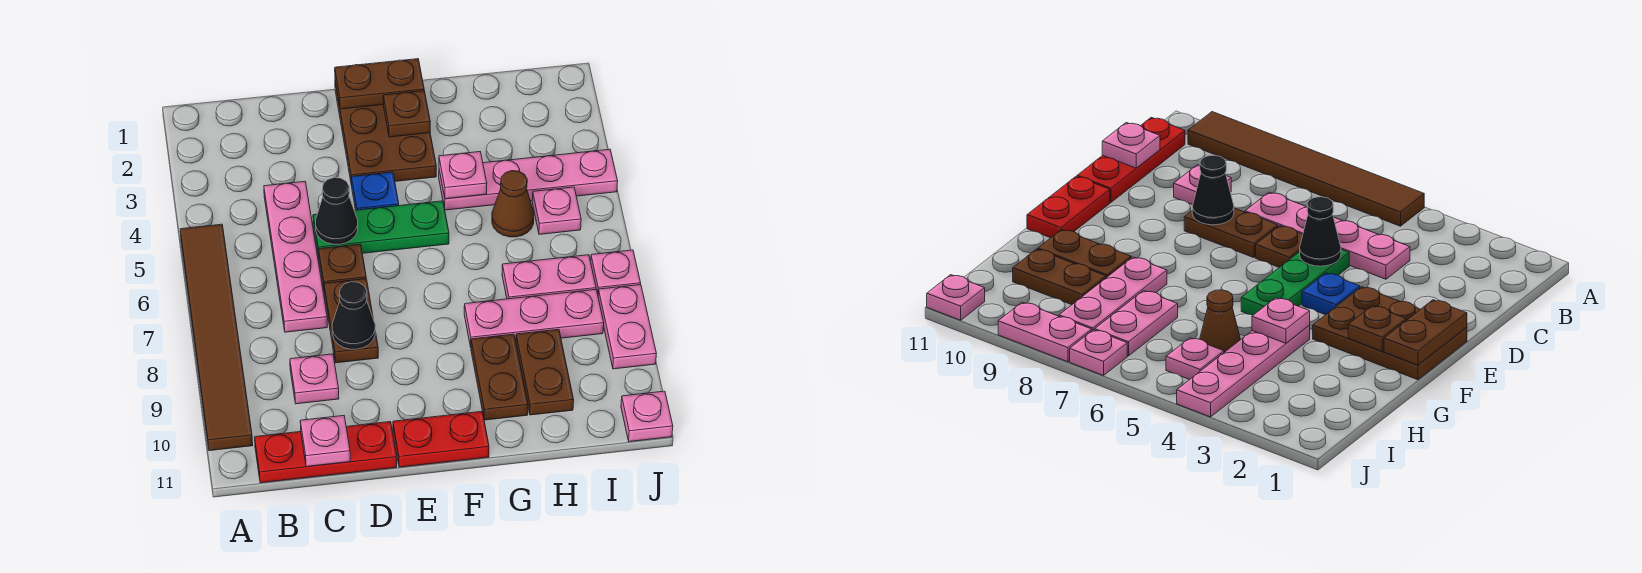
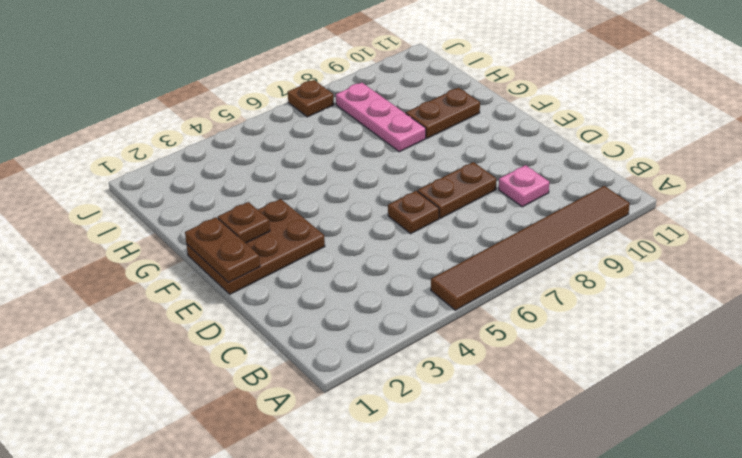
brown 1x1 plate [288,80,334,117] -> pink 1x1 plate [591,250,641,294]
none -> red 1x3 plate [255,422,397,483]
none -> pink 1x4 plate [264,181,327,332]
none -> green 1x3 plate [313,201,449,257]

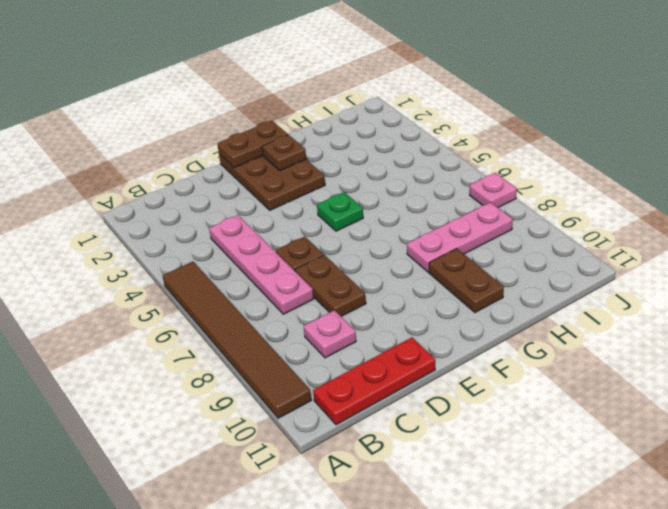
green 1x1 plate [317,192,363,231] -> green 1x3 plate [313,201,449,257]
none -> blue 1x1 plate [352,172,399,210]
none -> red 1x2 plate [393,411,489,467]
none -> pink 1x4 plate [439,149,618,210]

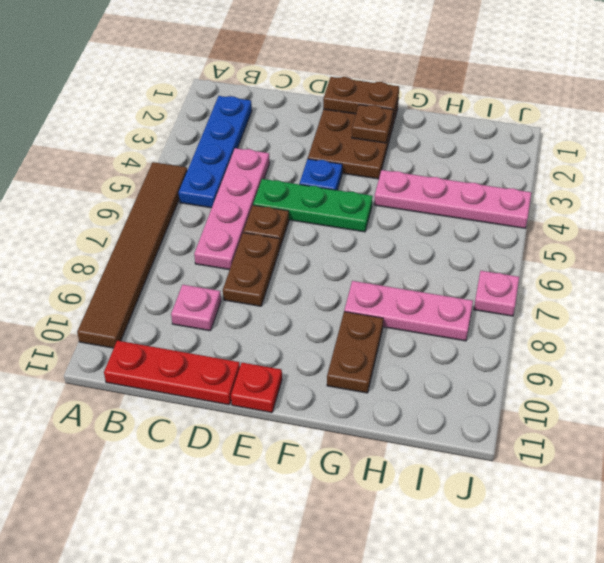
blue 1x4 plate [179,96,252,208] -> none
red 1x1 plate [231,363,282,413] -> red 1x2 plate [393,411,489,467]
none -> brown 1x1 cone [492,171,534,237]
none -> pink 1x2 plate [502,255,596,299]
none -> brown 1x2 plate [516,329,574,415]

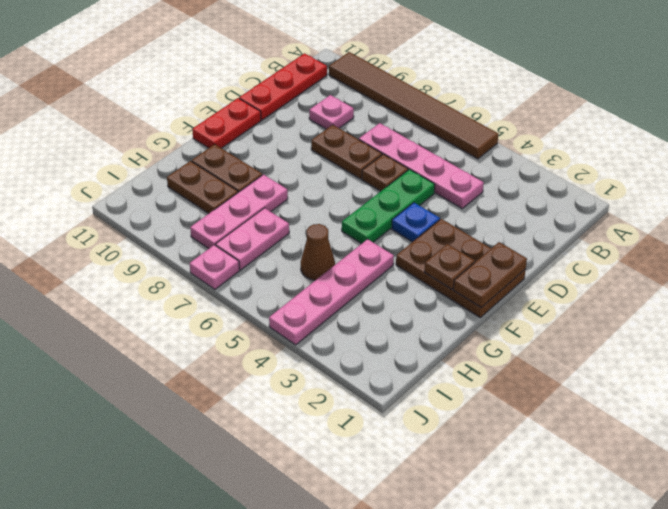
none -> pink 1x1 plate [532,187,581,234]
none -> pink 1x2 plate [598,285,656,369]
none -> pink 1x1 plate [621,391,673,442]

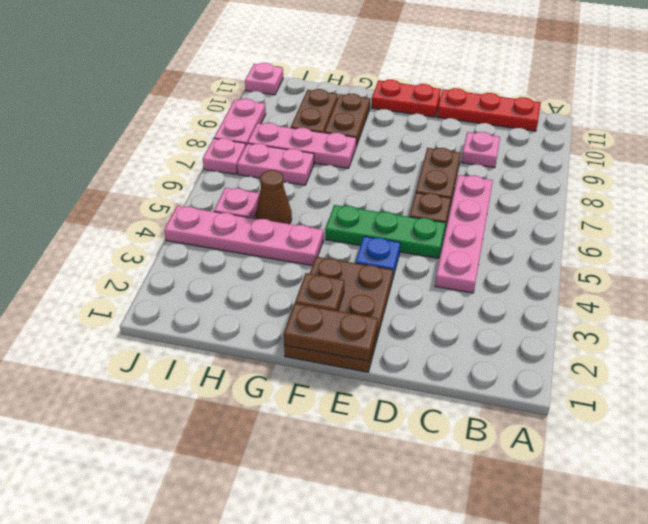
none -> brown 1x6 tile [180,224,253,451]
none -> pink 1x1 plate [300,416,350,467]
none -> black 1x1 cone [315,178,358,244]

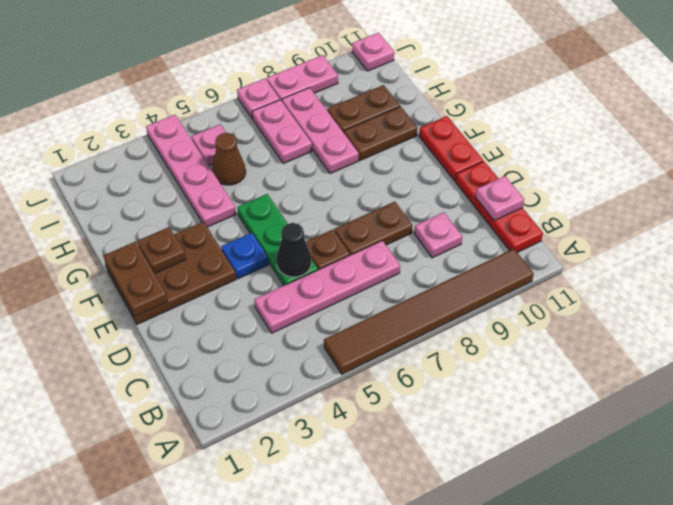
none -> black 1x1 cone [332,282,375,349]
none -> pink 1x1 plate [439,152,487,199]

